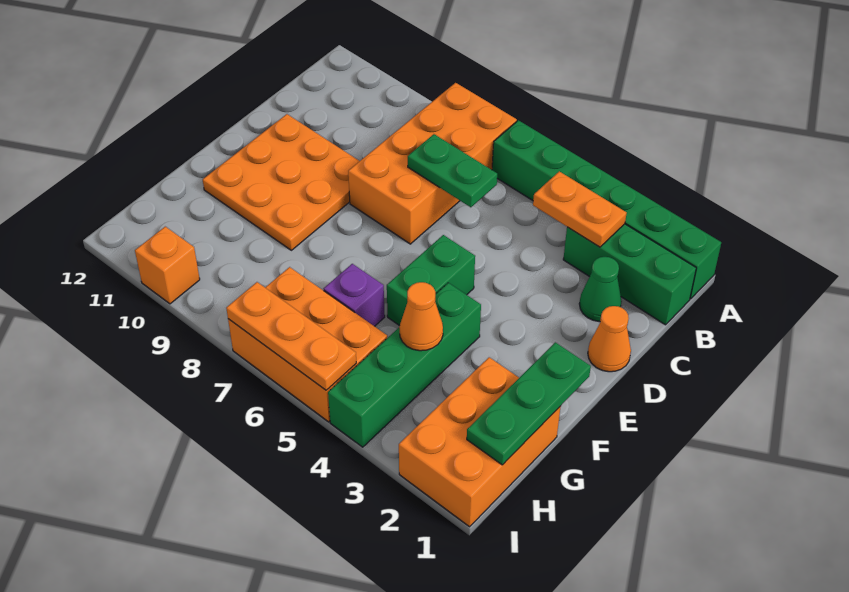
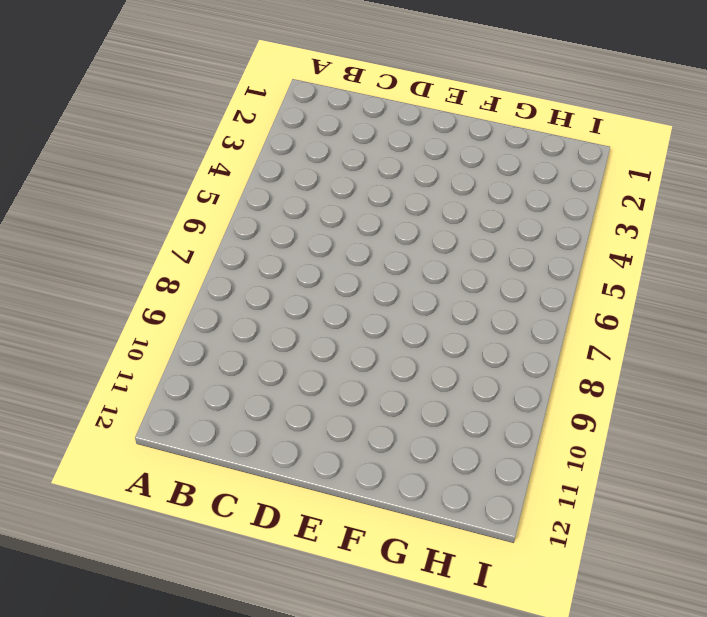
none -> green 1x6 brick [492,120,721,299]
none -> orange 2x4 brick [348,83,517,244]
none -> green 1x3 brick [563,224,696,325]

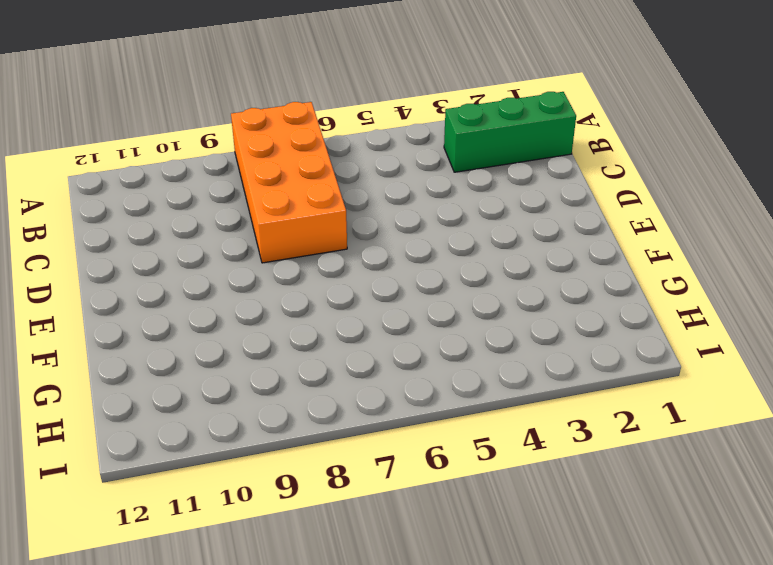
none -> green 1x6 brick [492,120,721,299]
none -> green 1x1 cone [579,257,622,322]
none -> orange 1x1 cone [588,306,631,372]

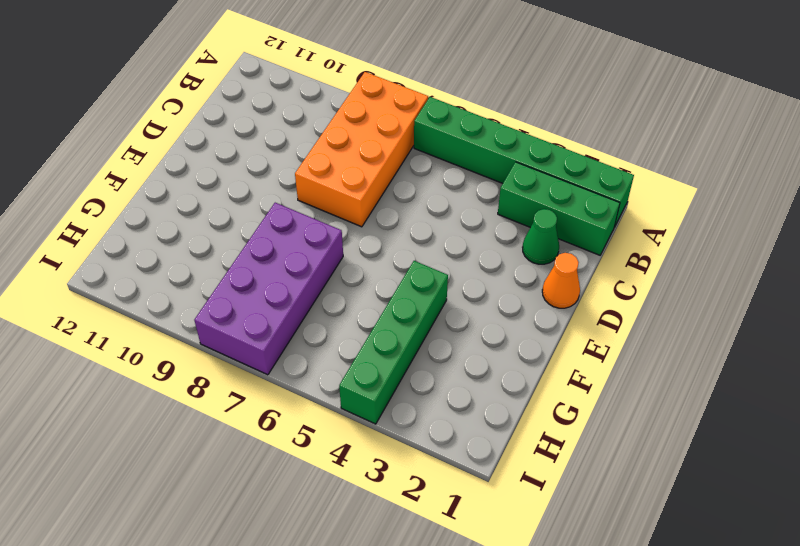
purple 2x4 brick [194,203,343,375] -> orange 2x3 brick [228,267,387,422]
none -> orange 3x3 plate [203,114,359,250]
none -> green 1x2 brick [387,235,475,326]
none -> orange 2x3 brick [399,357,561,527]

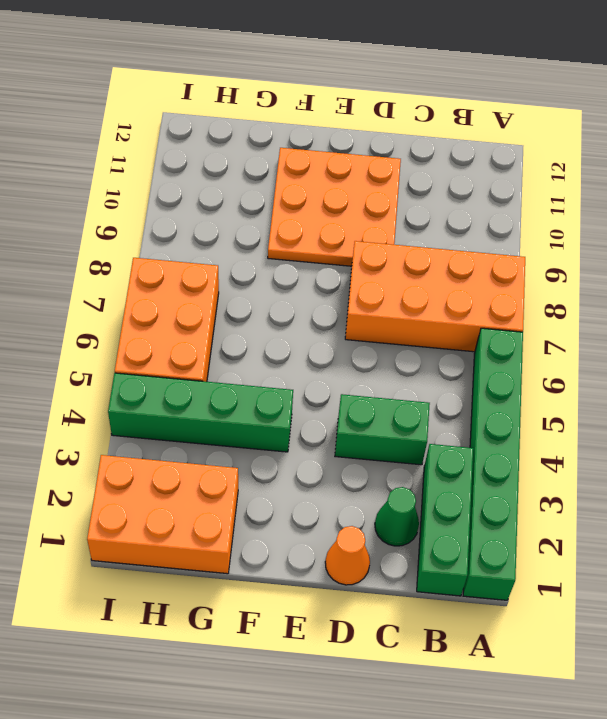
green 1x2 brick [335,394,430,465] -> green 1x2 brick moved to [387,235,475,326]
none -> purple 1x1 brick [324,264,385,326]
none -> orange 1x1 brick [135,227,200,304]
none -> orange 1x2 plate [533,171,627,247]

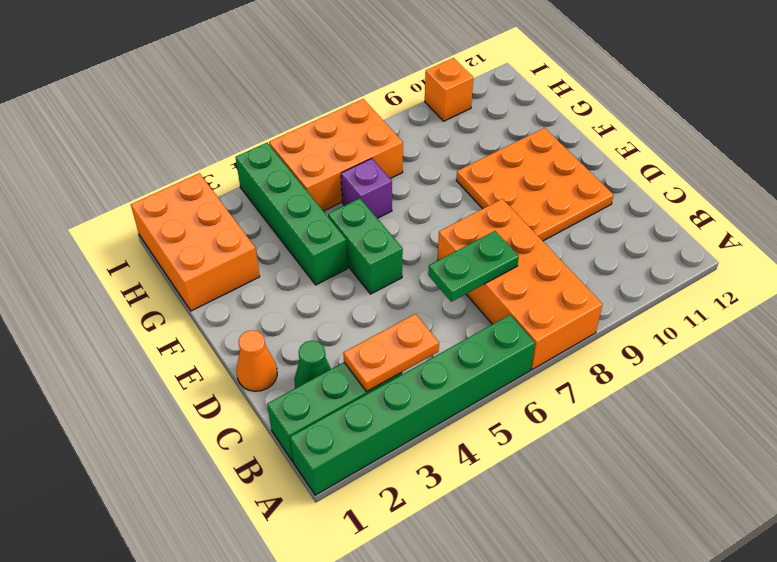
none -> green 1x3 plate [467,342,591,465]
none -> orange 1x1 cone [399,282,443,351]
none -> orange 1x3 plate [226,282,356,390]

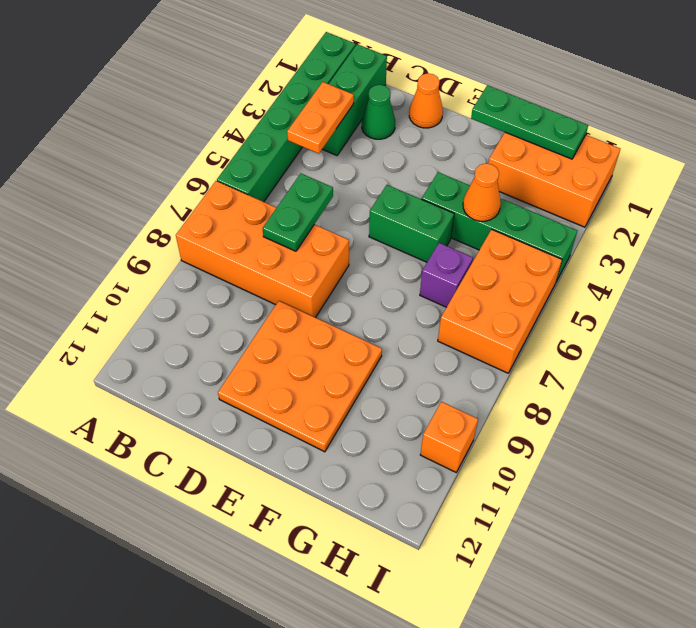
none -> orange 1x3 plate [226,282,356,390]

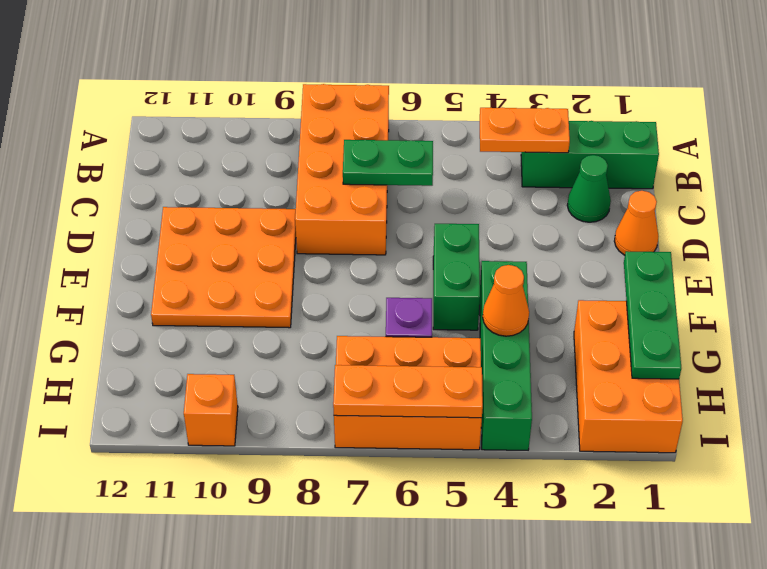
none -> green 1x6 brick [492,120,721,299]

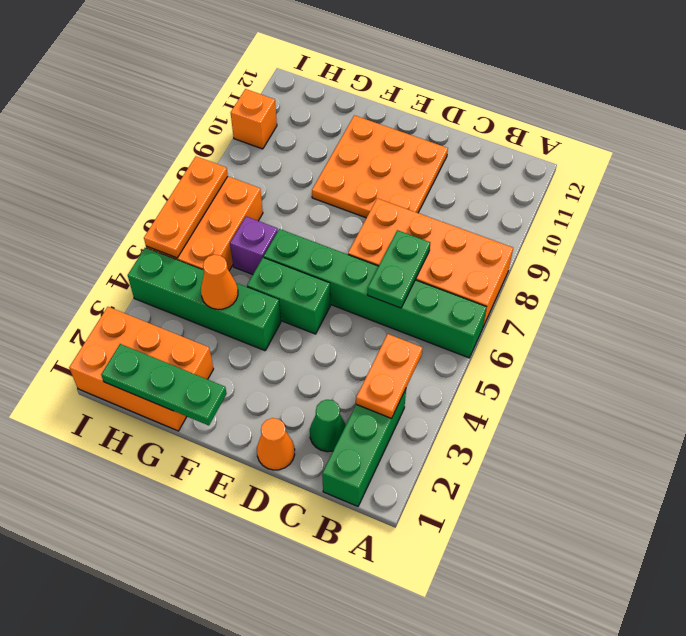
green 1x6 brick [264,229,487,358] -> green 1x6 brick turned to [492,120,721,299]

